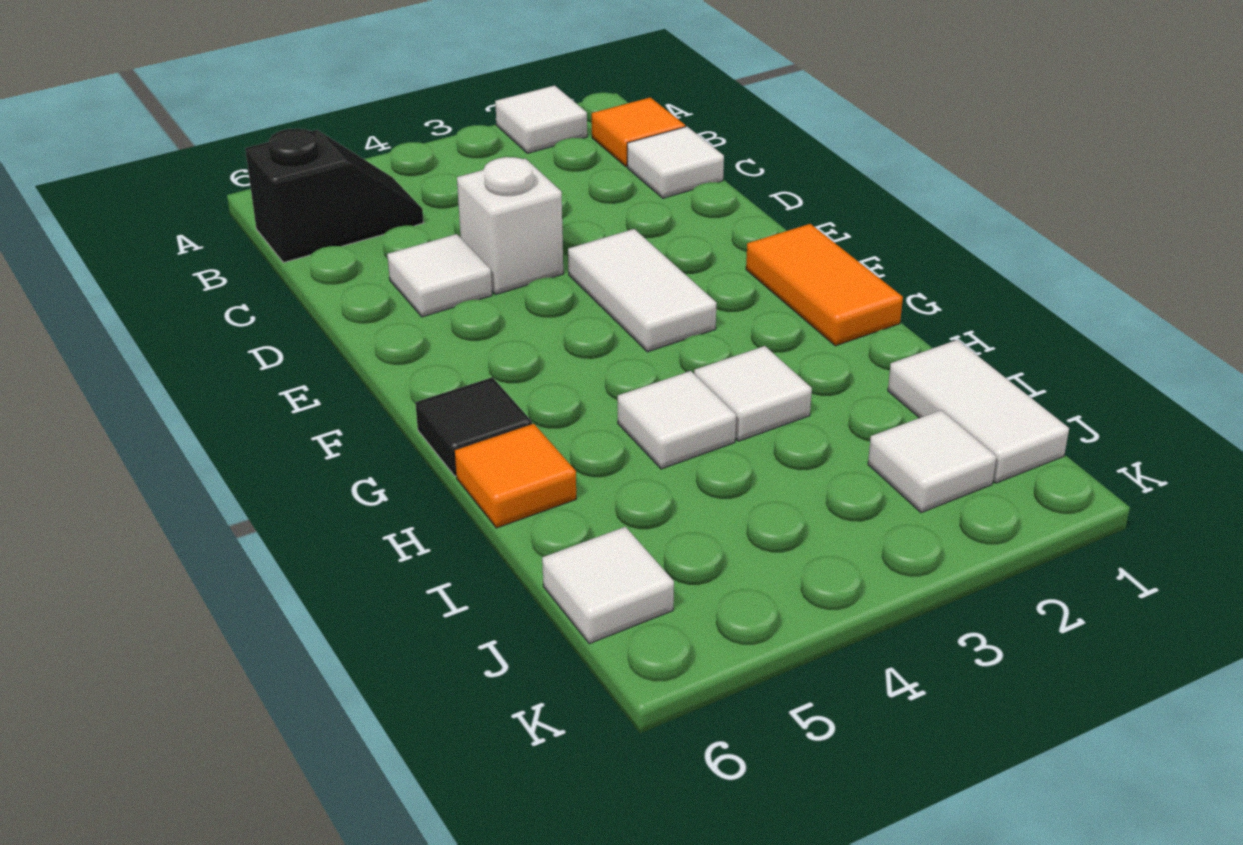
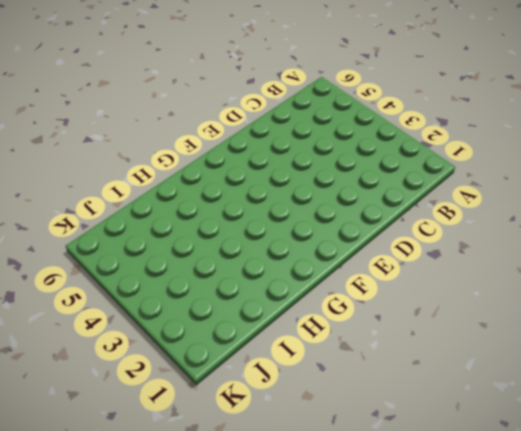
none -> white 1x1 tile [495,85,587,153]
none -> orange 1x1 tile [592,97,685,166]
none -> black 1x2 slope [245,129,423,263]

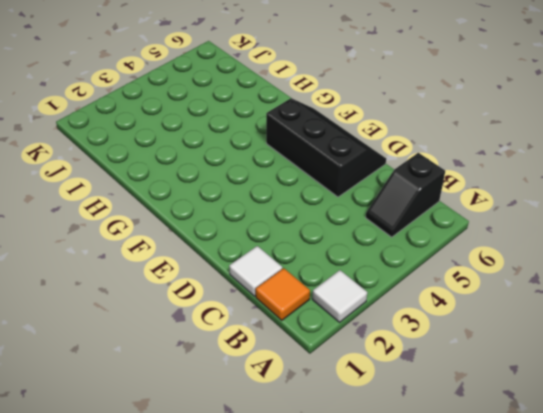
black 2x3 slope [266,98,386,197] -> white 1x1 tile [387,234,492,317]
none -> white 1x1 brick [457,157,563,294]
none -> white 1x2 tile [568,229,717,352]
none -> orange 1x2 tile [746,224,903,346]

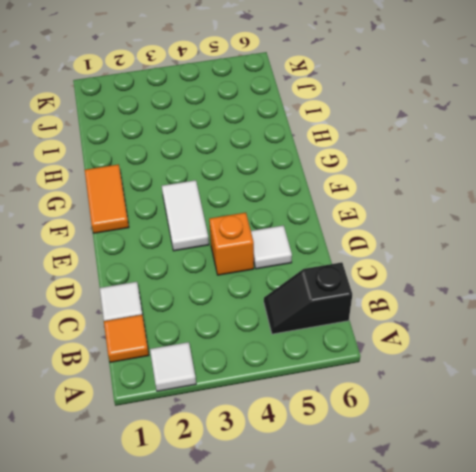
orange 1x1 brick [209,213,254,275] -> white 1x1 brick [457,157,563,294]
none -> black 1x1 tile [415,377,532,476]
none -> white 1x1 tile [694,346,812,441]
none -> white 1x1 tile [618,371,736,469]

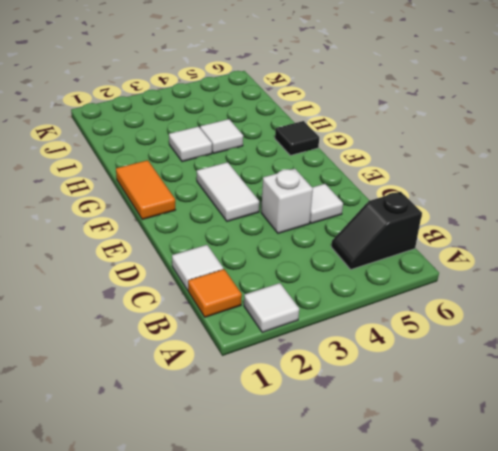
none -> orange 1x1 tile [455,424,576,528]
none -> white 1x2 tile [888,340,1069,483]
none -> white 1x1 tile [868,410,996,513]

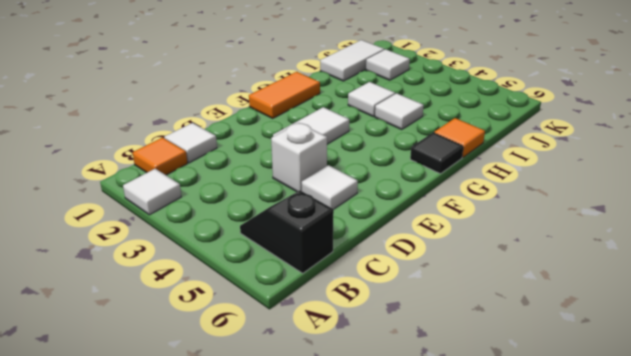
none -> white 1x1 tile [542,527,674,644]

